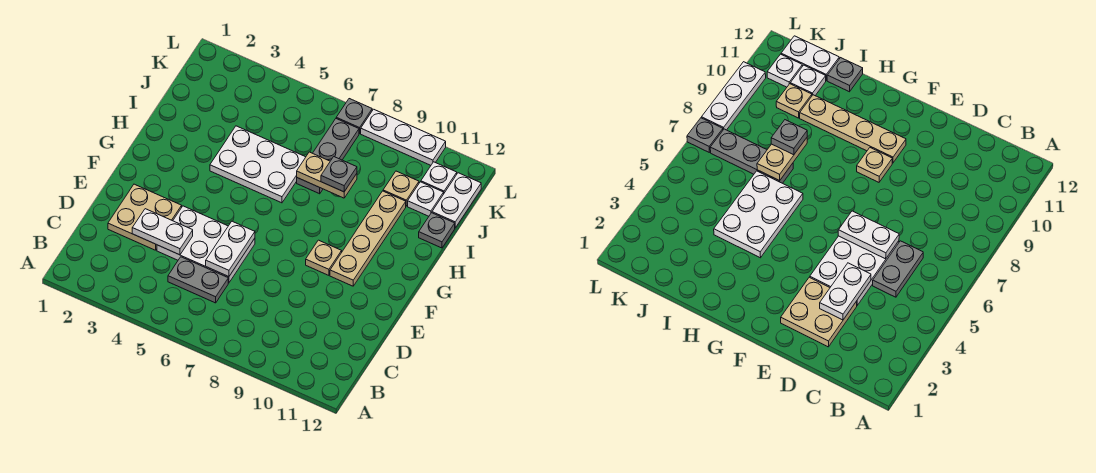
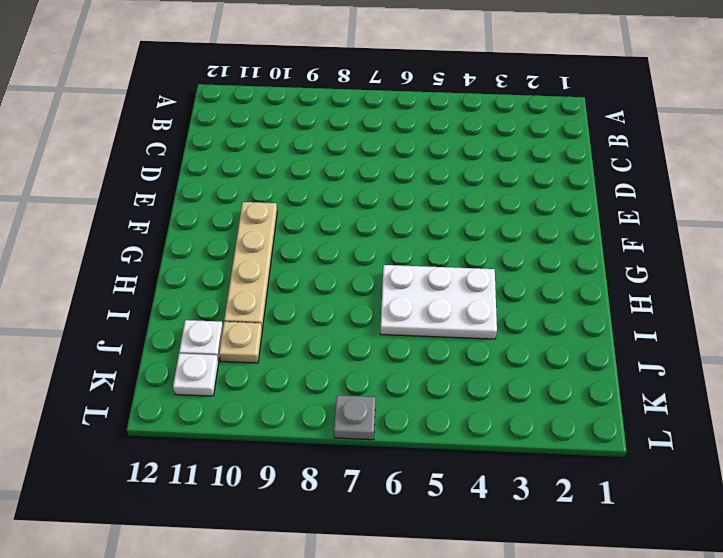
none -> grey 1x2 plate [168,257,228,303]
none -> tan 2x2 plate [108,184,182,250]
none -> white 2x3 plate [157,206,255,283]

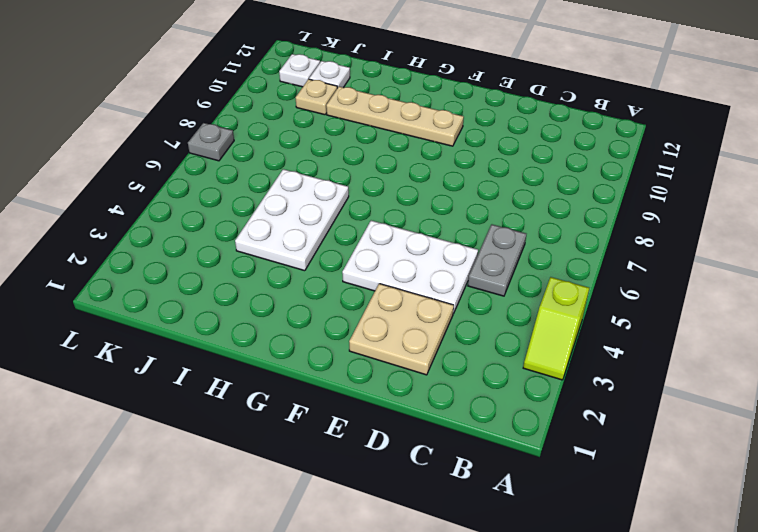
lime 1x2 slope [523,277,589,380] -> none
white 2x3 plate [342,221,478,314] -> white 2x3 plate turned to [157,206,255,283]
none -> tan 1x1 plate [306,240,342,275]
none -> grey 1x3 plate [297,119,359,194]
none -> grey 1x1 plate [419,213,455,248]

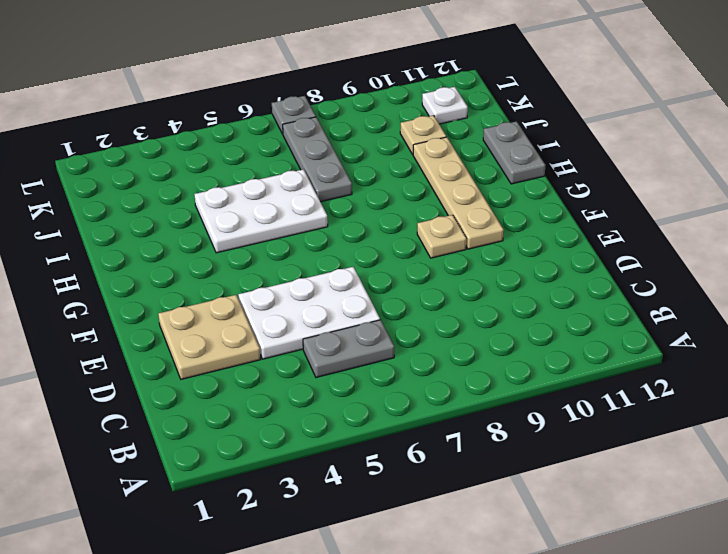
grey 1x2 plate [483,121,545,184] -> grey 1x1 plate [419,213,455,248]
none -> white 1x1 plate [408,182,444,216]
none -> white 1x2 plate [432,173,481,228]
none -> white 1x3 plate [361,109,446,165]

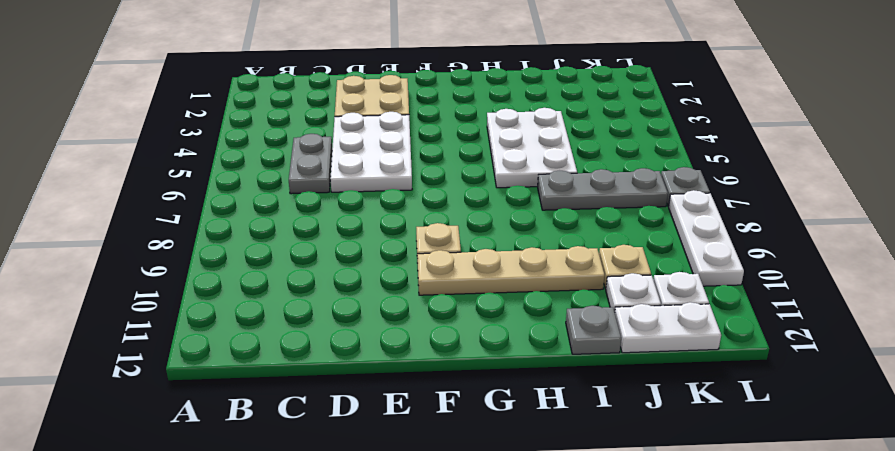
none -> white 1x2 plate [132,209,193,255]
none -> white 1x2 plate [206,221,255,277]
none -> tan 1x2 plate [297,152,357,198]

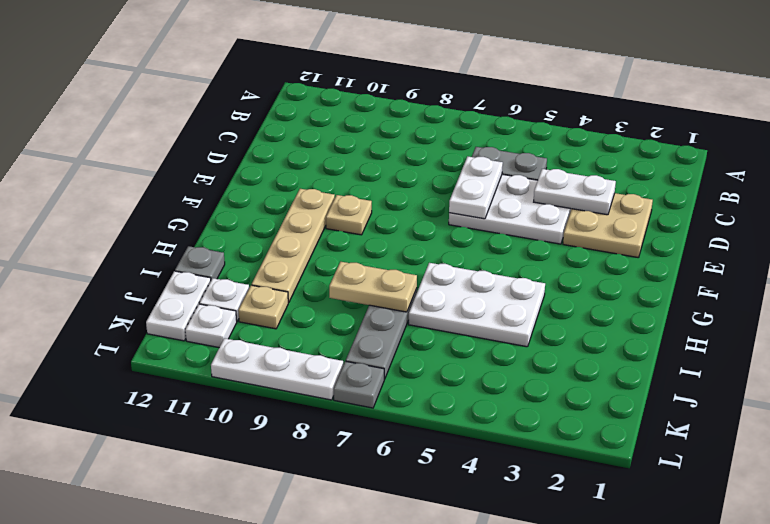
none -> grey 1x1 plate [321,157,357,192]

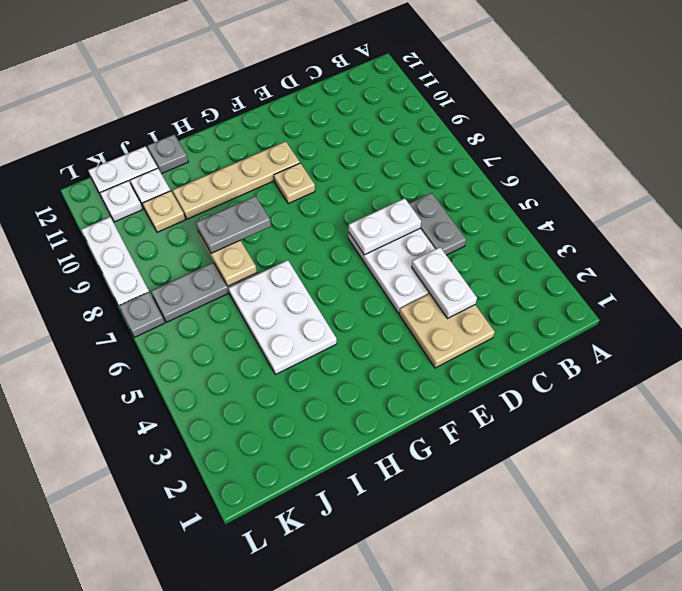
grey 1x2 plate [196,196,271,253] -> grey 1x1 plate [321,157,357,192]

